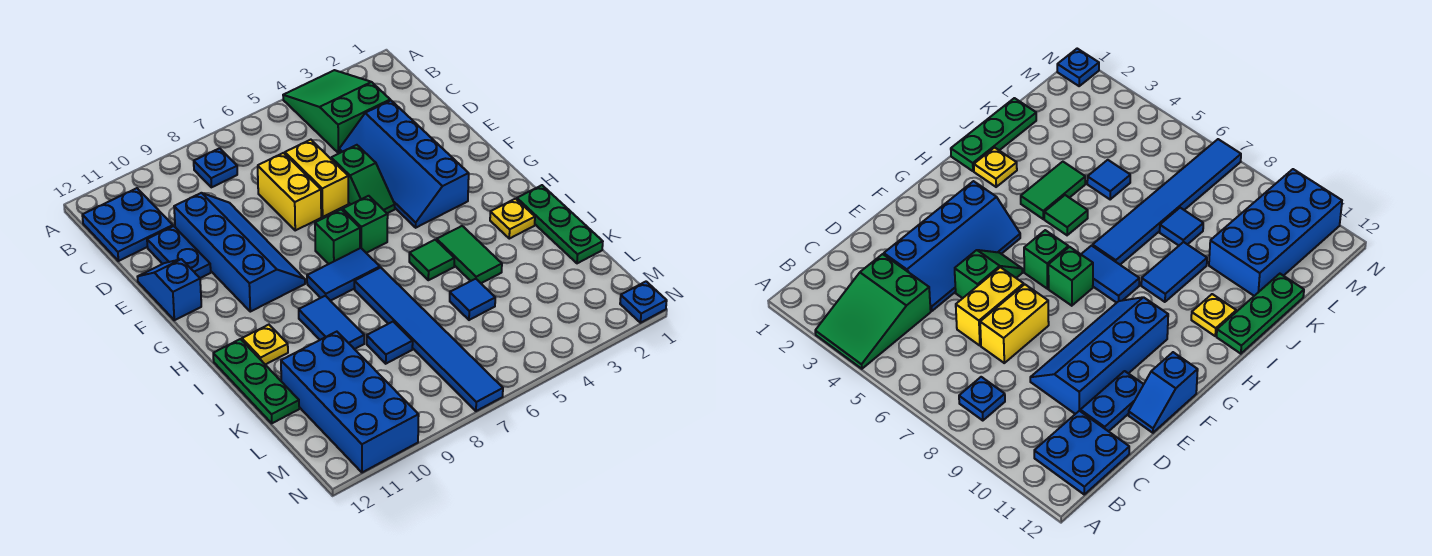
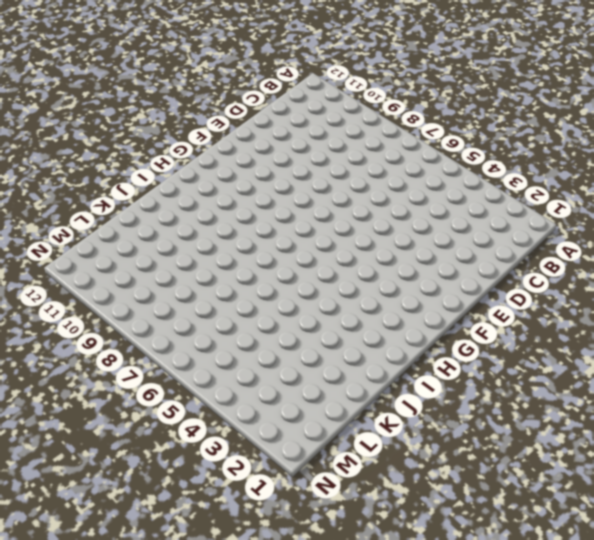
none -> green 2x3 slope [283,70,390,153]
none -> blue 1x1 plate [194,148,237,187]
none -> blue 2x2 plate [82,188,173,261]

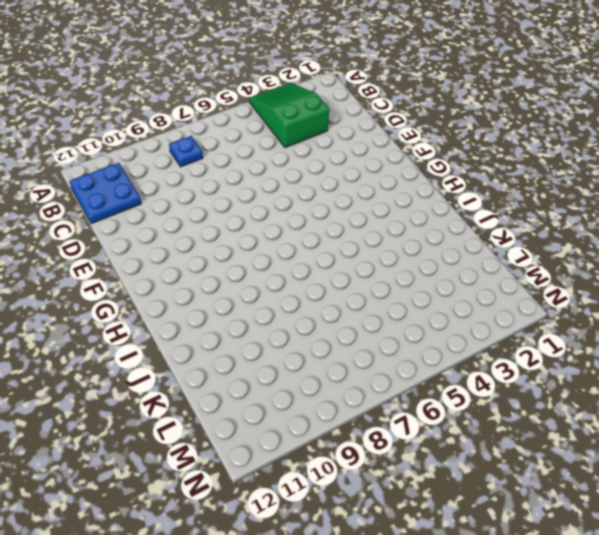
none -> blue 2x4 slope [339,100,469,228]
none -> yellow 1x2 brick [285,140,348,217]
none -> yellow 1x2 brick [258,153,321,230]

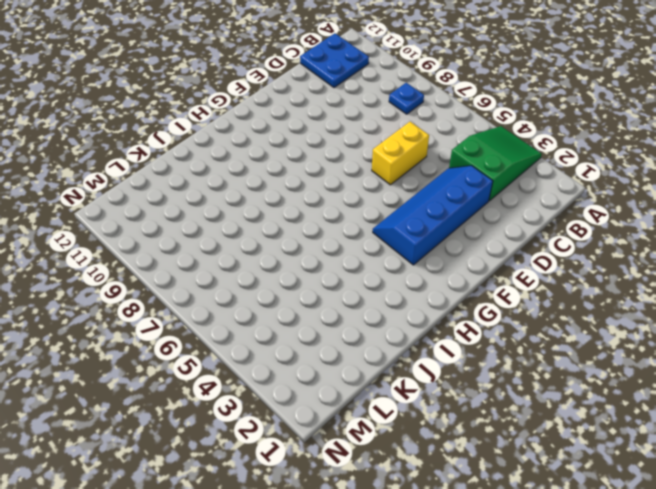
none -> yellow 1x2 brick [258,153,321,230]
none -> blue 2x4 slope [174,193,305,312]
none -> blue 1x2 plate [147,226,211,278]

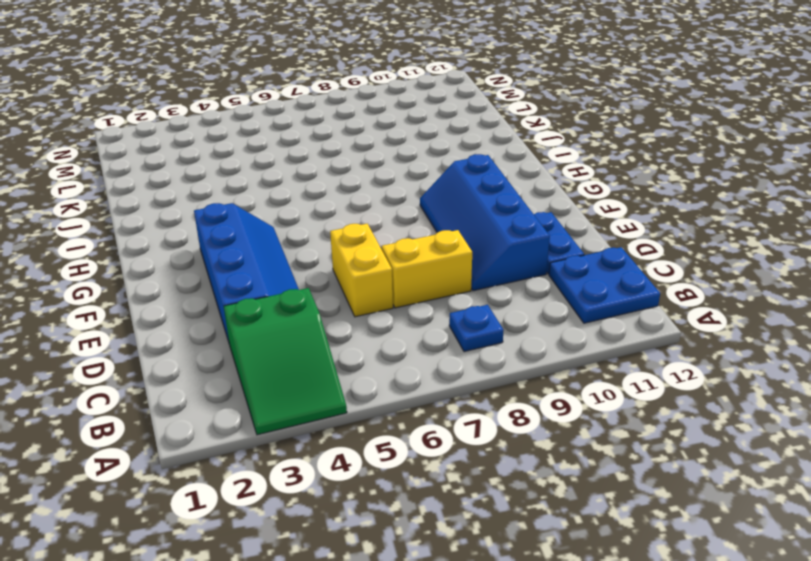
yellow 1x2 brick [382,230,472,308] -> yellow 1x2 brick turned to [258,153,321,230]
none -> green 1x2 slope [331,145,395,213]
none -> blue 1x2 slope [138,259,201,320]
none -> green 1x1 brick [343,196,388,253]

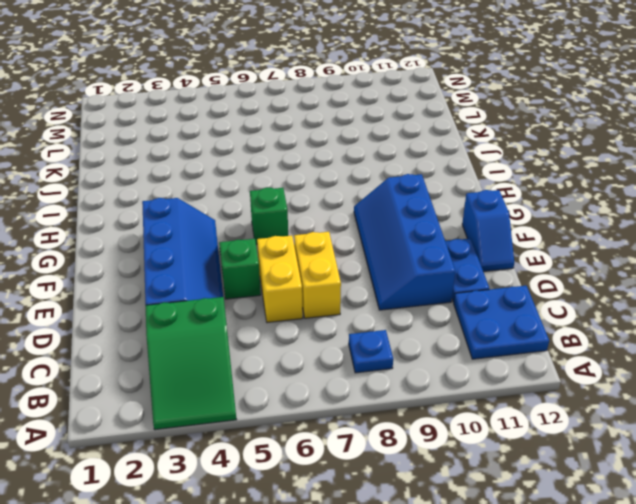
none -> green 1x1 brick [315,209,360,264]
none -> blue 1x2 tile [307,248,380,301]
none -> green 1x3 plate [517,185,603,263]

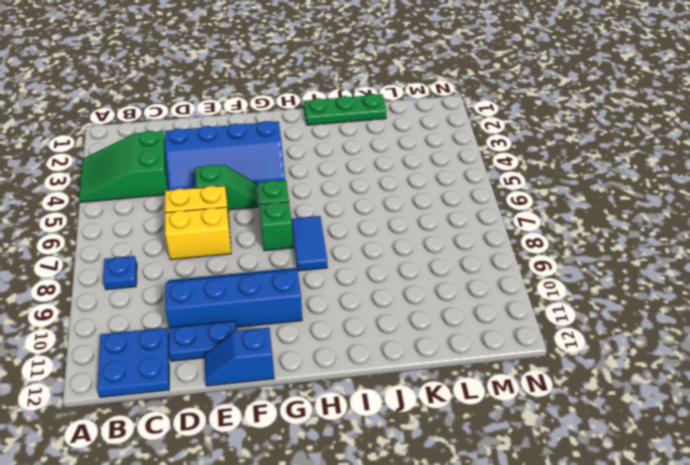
none -> yellow 1x1 plate [490,199,535,239]
none -> green 1x2 tile [437,226,502,283]
none -> green 1x1 tile [409,240,454,280]

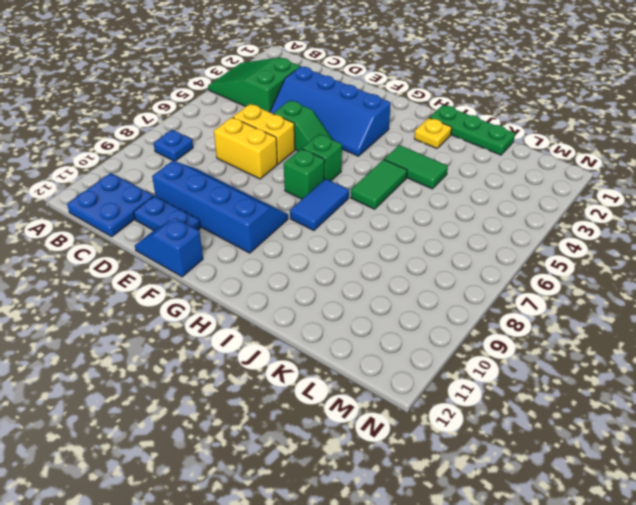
green 1x2 tile [351,159,407,209] -> green 1x1 tile [409,240,454,280]
none -> blue 1x6 tile [354,267,503,411]
none -> blue 1x2 tile [299,296,364,349]
none -> yellow 1x1 plate [242,325,288,365]

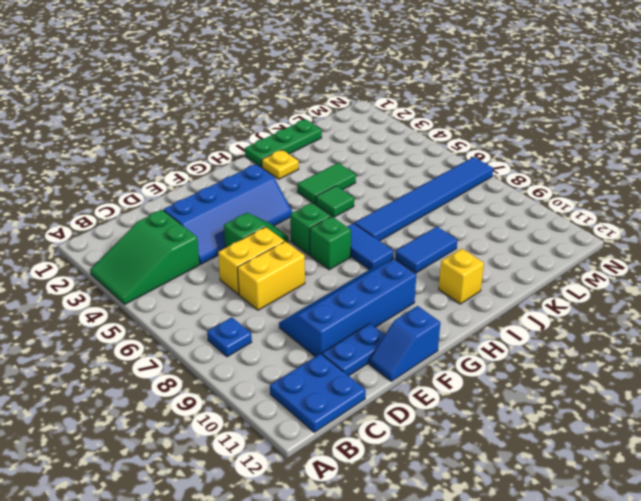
yellow 1x1 brick [439,249,484,304] -> yellow 1x1 plate [242,325,288,365]
none -> green 1x3 plate [213,339,299,423]
none -> blue 1x1 tile [450,279,495,320]
none -> blue 1x1 tile [367,322,413,364]

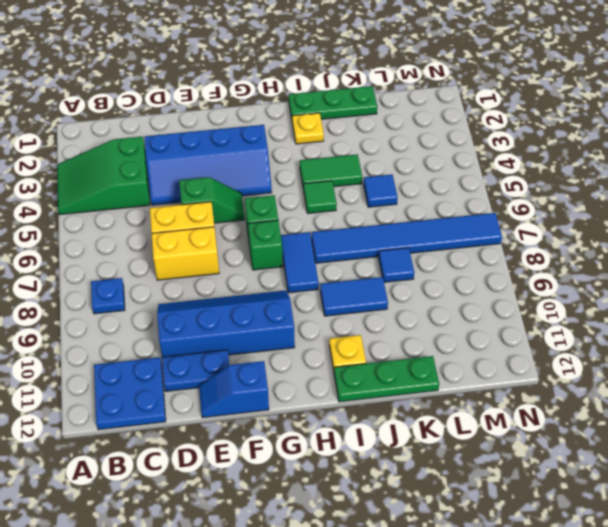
none -> blue 2x4 brick [281,332,419,472]
none -> blue 1x1 plate [620,282,667,323]

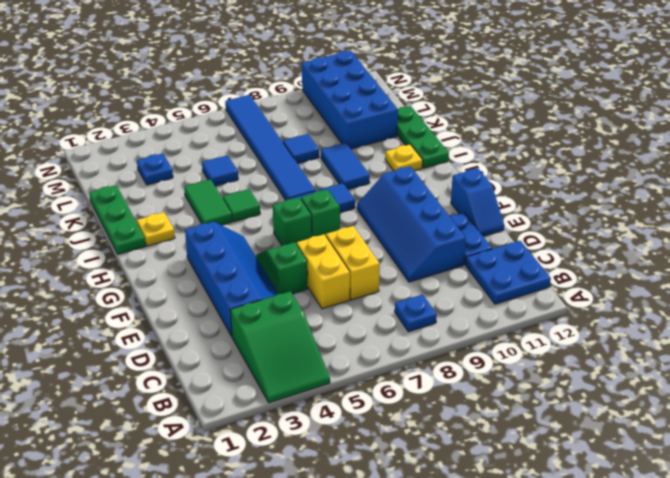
blue 1x1 plate [137,154,173,185] -> blue 1x1 plate moved to [620,282,667,323]

